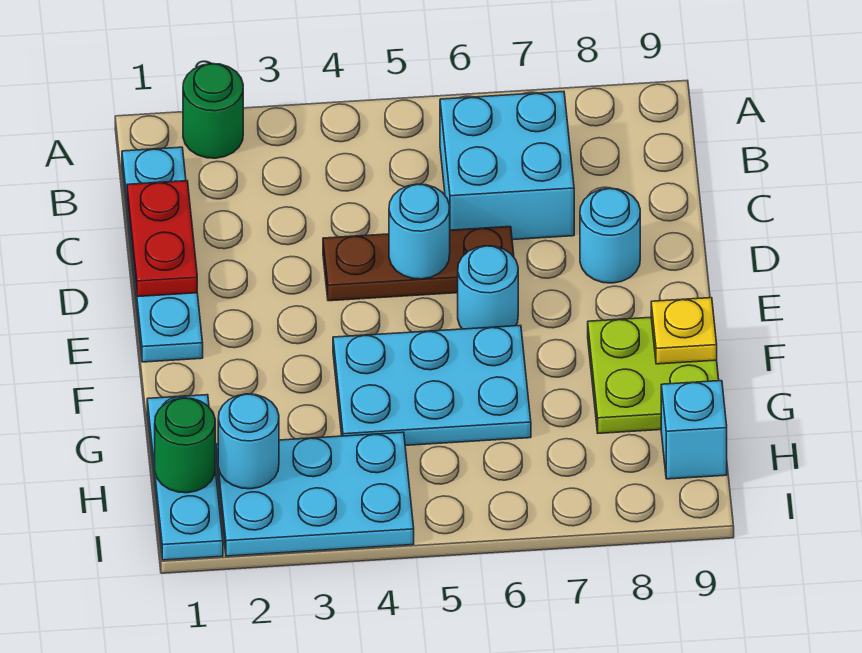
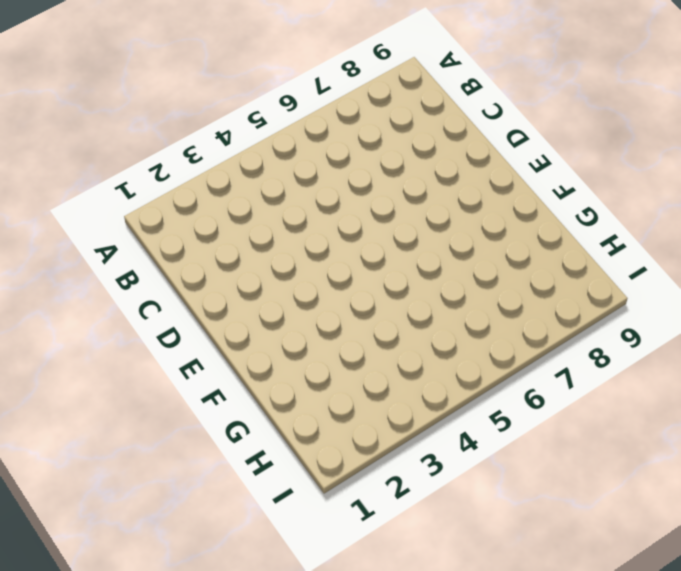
none -> green 1x1 round brick [183,64,243,158]
none -> cyan 1x4 plate [122,147,203,362]
none -> cyan 2x2 brick [440,92,574,240]

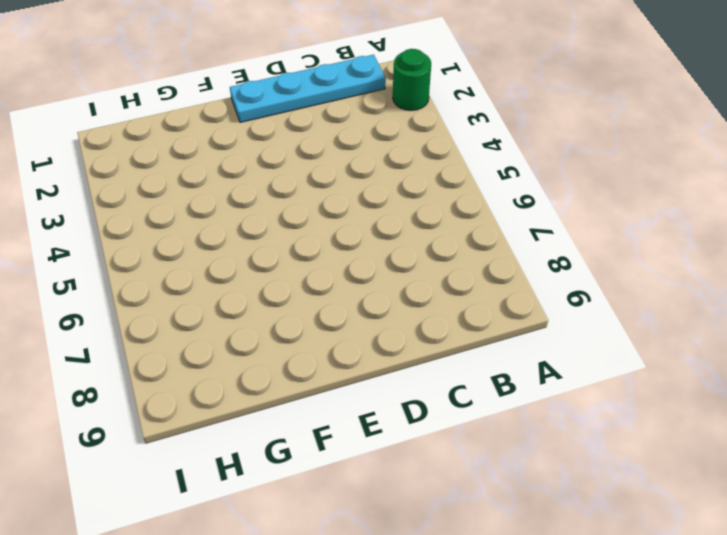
none -> cyan 2x2 brick [440,92,574,240]
none -> brown 1x3 plate [323,227,514,301]
none -> cyan 1x1 round brick [580,188,640,283]

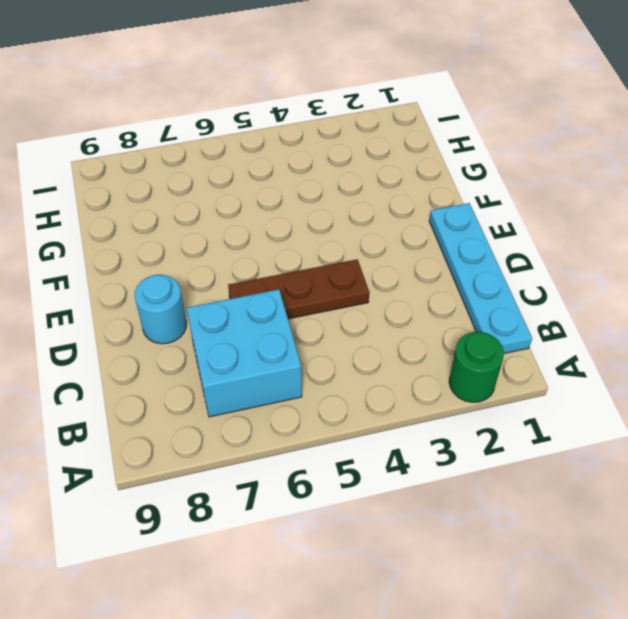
none -> cyan 1x1 round brick [458,246,518,329]
none -> cyan 2x3 plate [333,326,531,445]
none -> lime 2x2 plate [588,317,719,433]

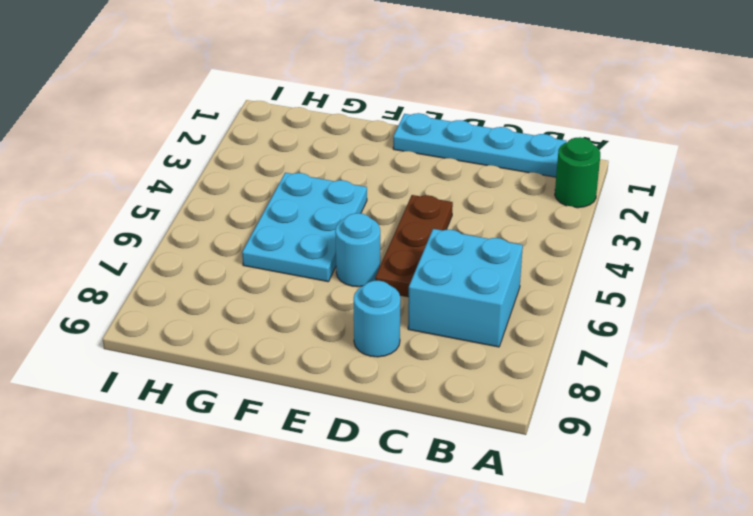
none -> lime 2x2 plate [588,317,719,433]
none -> cyan 1x3 plate [147,395,223,560]
none -> cyan 2x3 plate [216,432,414,556]

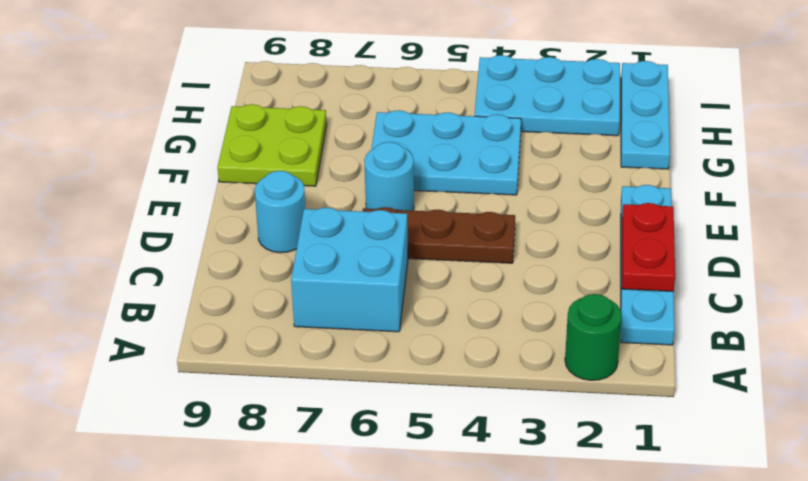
none -> cyan 1x1 brick [661,381,727,479]
none -> cyan 1x1 round brick [389,184,450,279]
none -> yellow 1x1 plate [651,298,717,364]

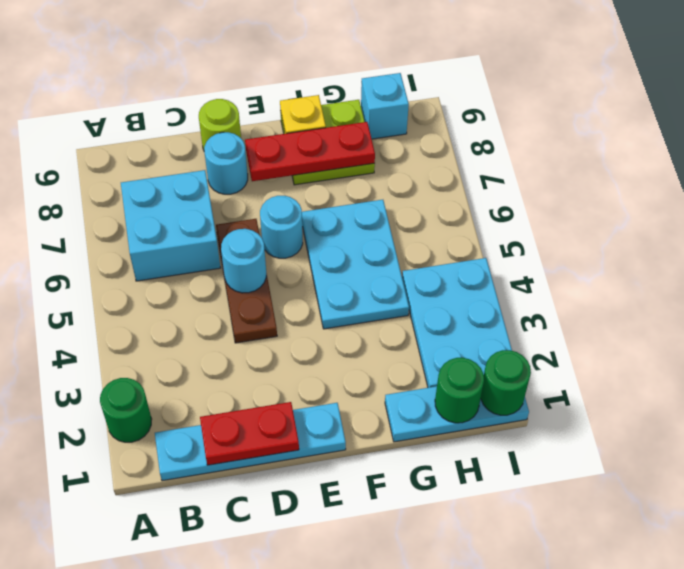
lime 1x1 round brick [199,99,241,150] -> none
red 1x3 plate [245,122,375,181] -> none
green 1x1 round brick [481,350,531,415] -> none
none -> cyan 1x1 round brick [218,394,279,489]

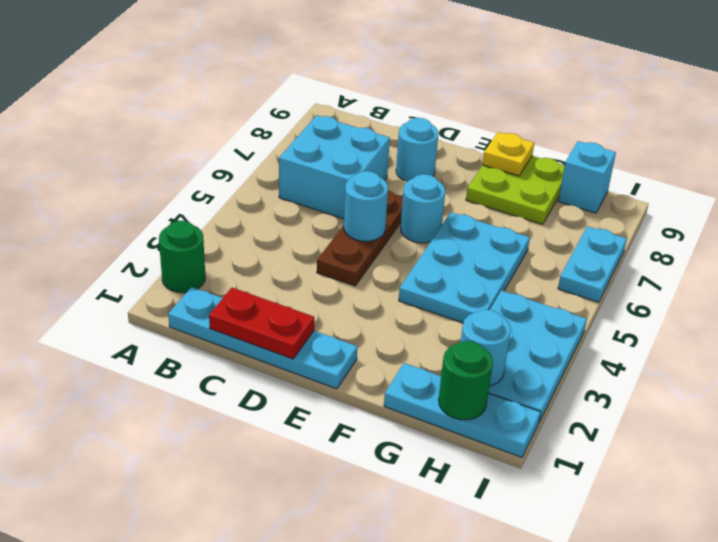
cyan 1x2 plate [558,226,627,302] -> none

